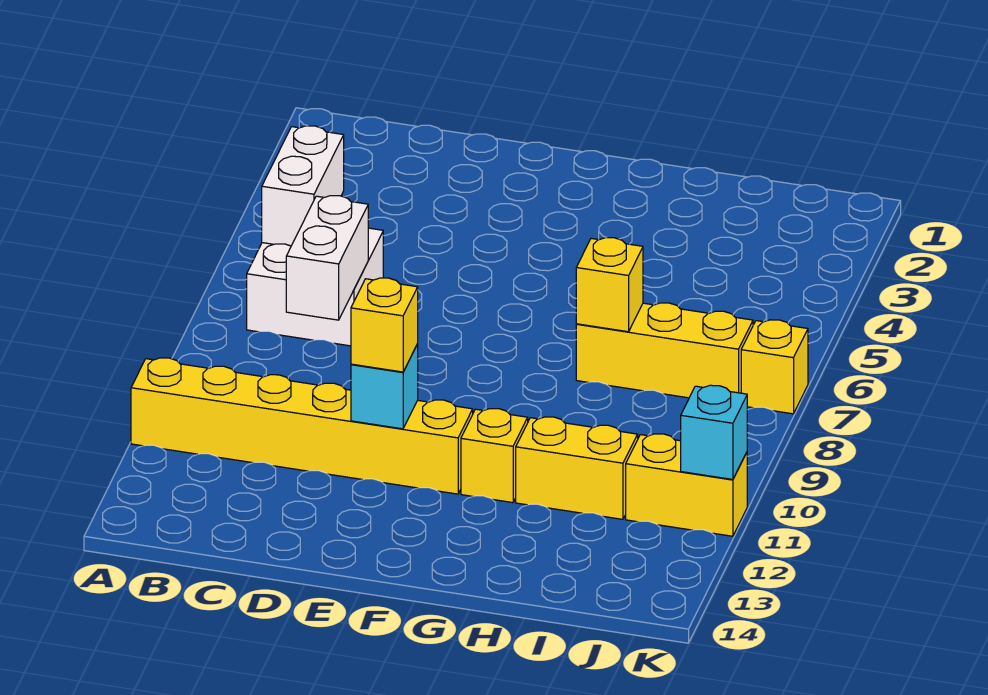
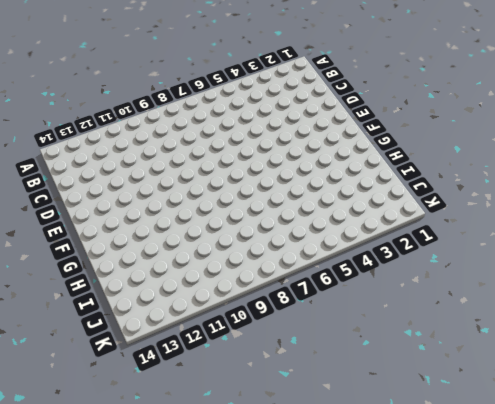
none -> yellow 1x6 brick [131,358,473,494]
none -> white 2x2 brick [247,228,383,346]
none -> yellow 1x1 brick [461,409,528,503]

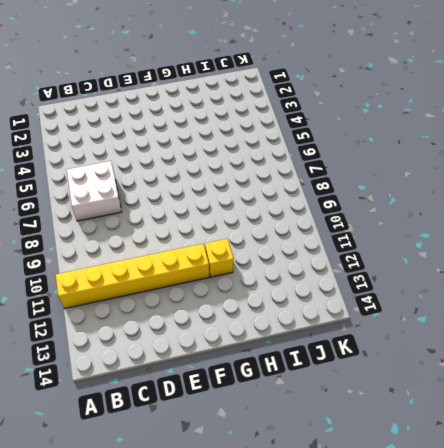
none -> yellow 1x3 brick [576,303,753,398]
none -> yellow 1x2 brick [516,417,638,519]
none -> yellow 1x2 brick [626,434,747,536]

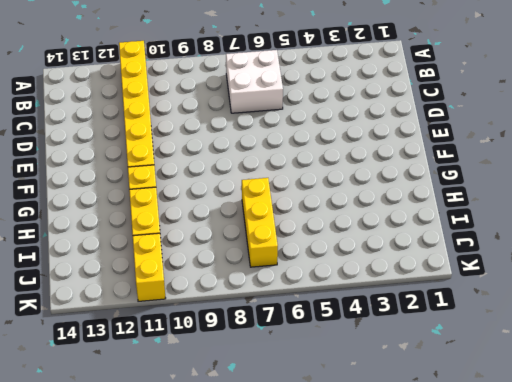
none -> yellow 1x1 brick [741,320,808,414]
none -> white 1x2 brick [262,126,344,246]
none -> white 1x2 brick [286,196,368,320]

